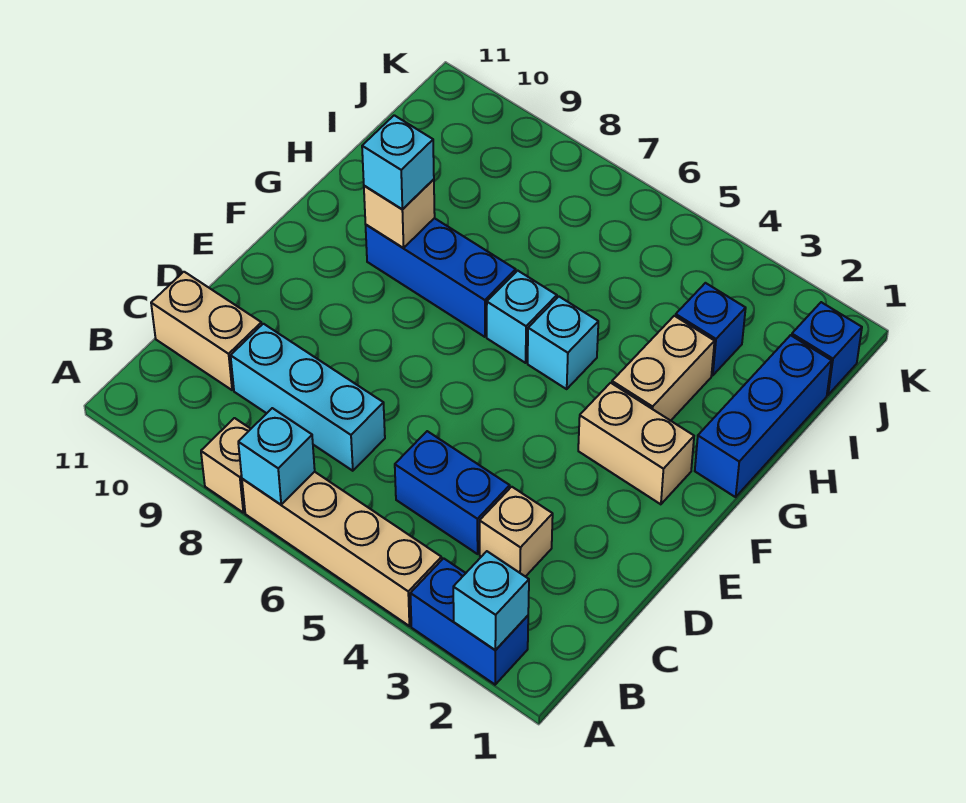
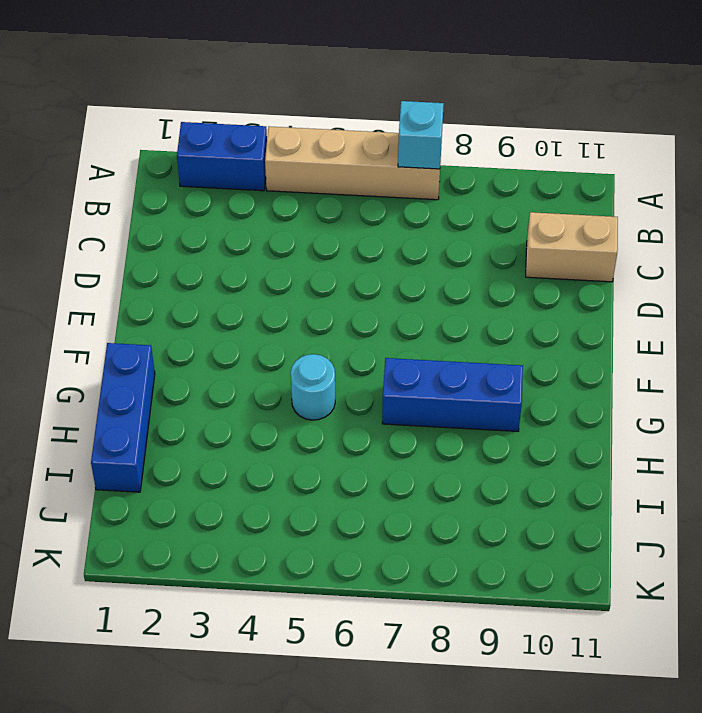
cyan 1x1 round brick [291,354,335,420] -> cyan 1x1 brick [528,297,598,389]
none -> tan 1x1 brick [201,418,250,512]
none -> tan 1x1 brick [480,487,553,577]
none -> blue 1x2 brick [395,431,510,554]

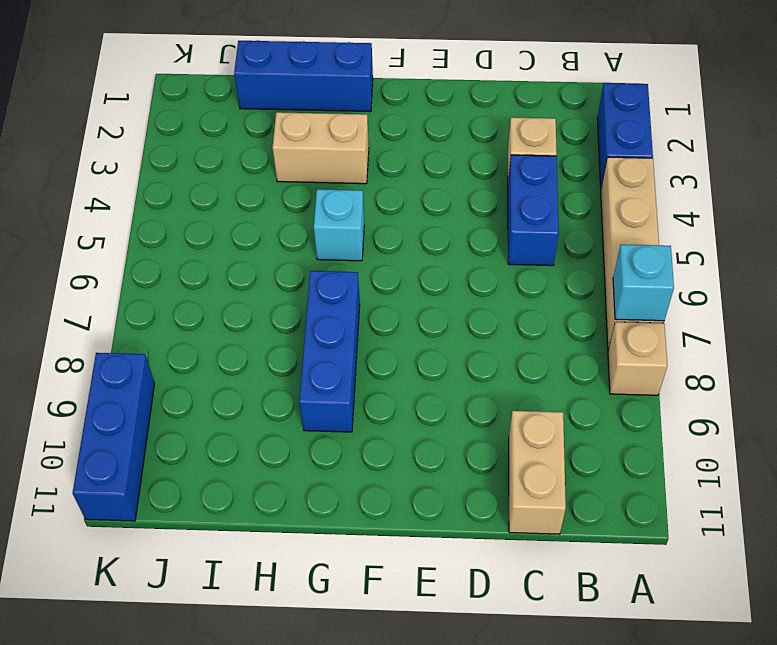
blue 1x3 brick [73,353,155,521] -> none
none -> cyan 1x3 brick [231,324,385,471]
none -> tan 1x2 brick [578,383,694,504]
none -> cyan 1x1 brick [487,271,557,363]

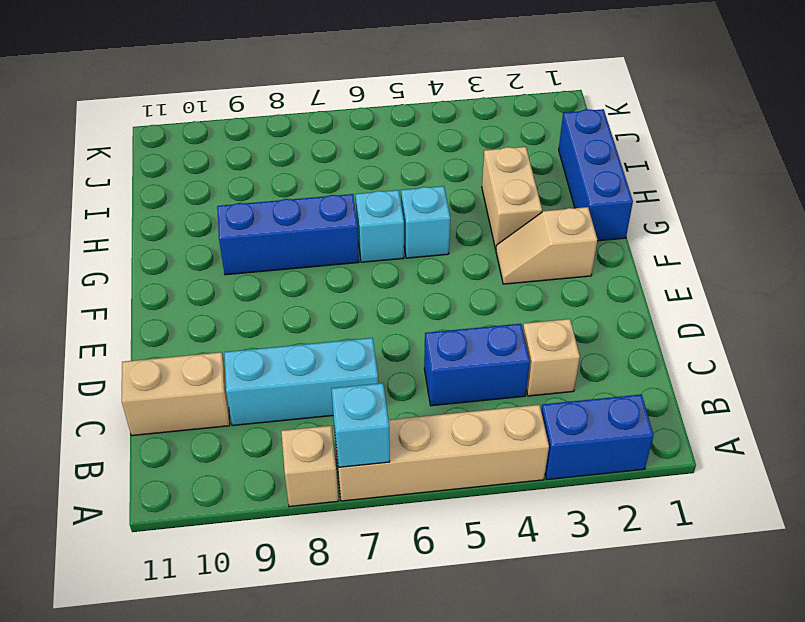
tan 1x2 slope [496,207,597,284] -> tan 1x2 brick [578,383,694,504]
none -> blue 1x1 brick [676,283,746,376]
none -> blue 1x1 brick [792,302,862,395]
none -> cyan 1x1 brick [453,551,529,650]

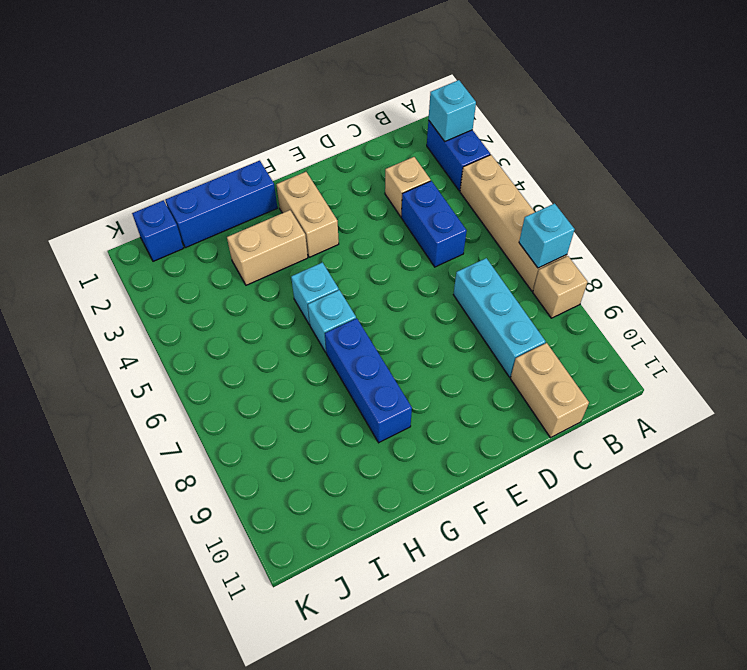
none -> blue 1x1 brick [676,283,746,376]
none -> tan 1x1 brick [364,179,435,248]
none -> cyan 1x1 brick [362,115,434,209]

